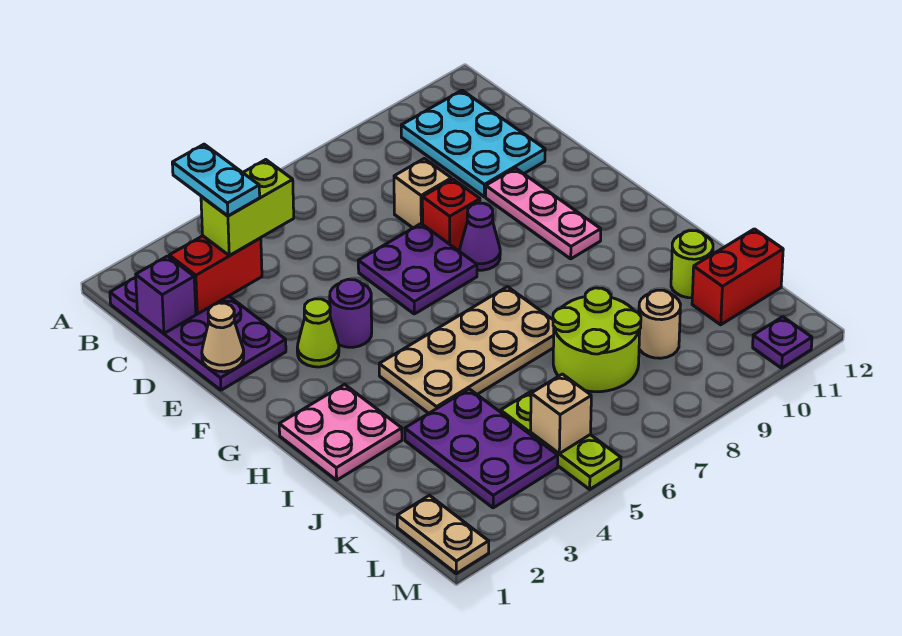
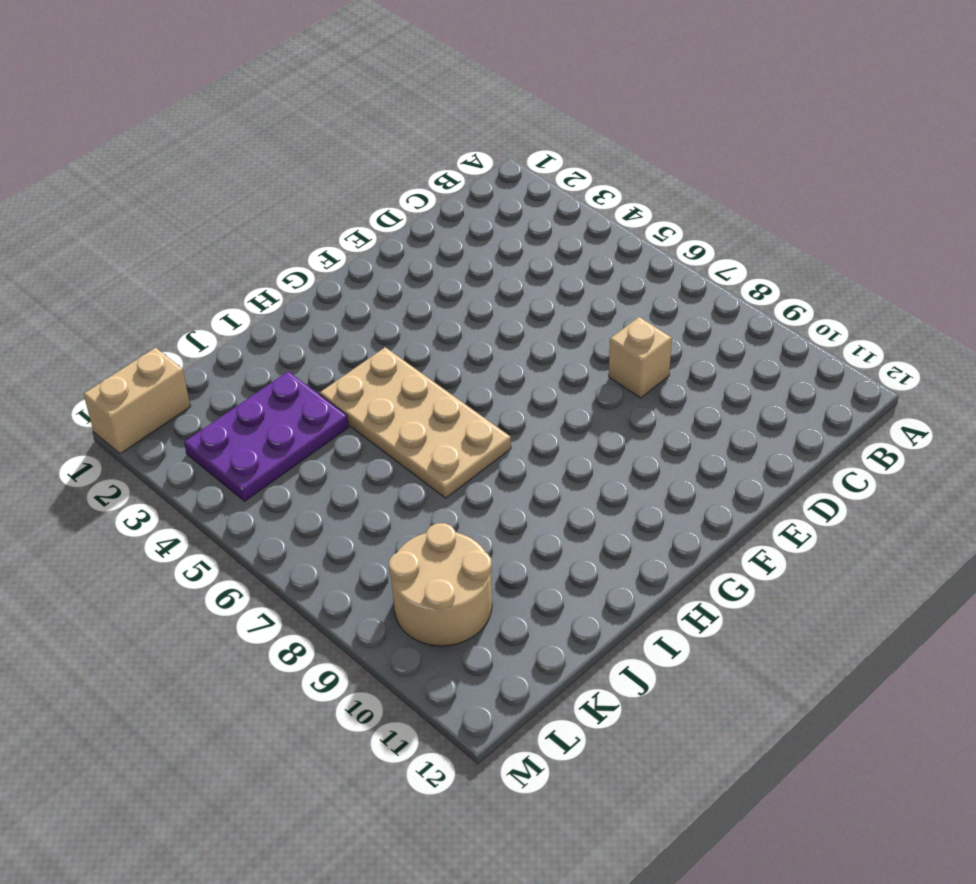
tan 2x2 round brick [389,523,492,646] -> tan 1x1 round brick [639,290,681,358]
tan 1x2 brick [84,348,191,454] -> tan 1x2 plate [397,495,489,574]
none -> purple 2x4 plate [110,277,286,390]
none -> cyan 2x3 plate [401,90,545,197]
none -> purple 2x2 plate [358,224,477,314]

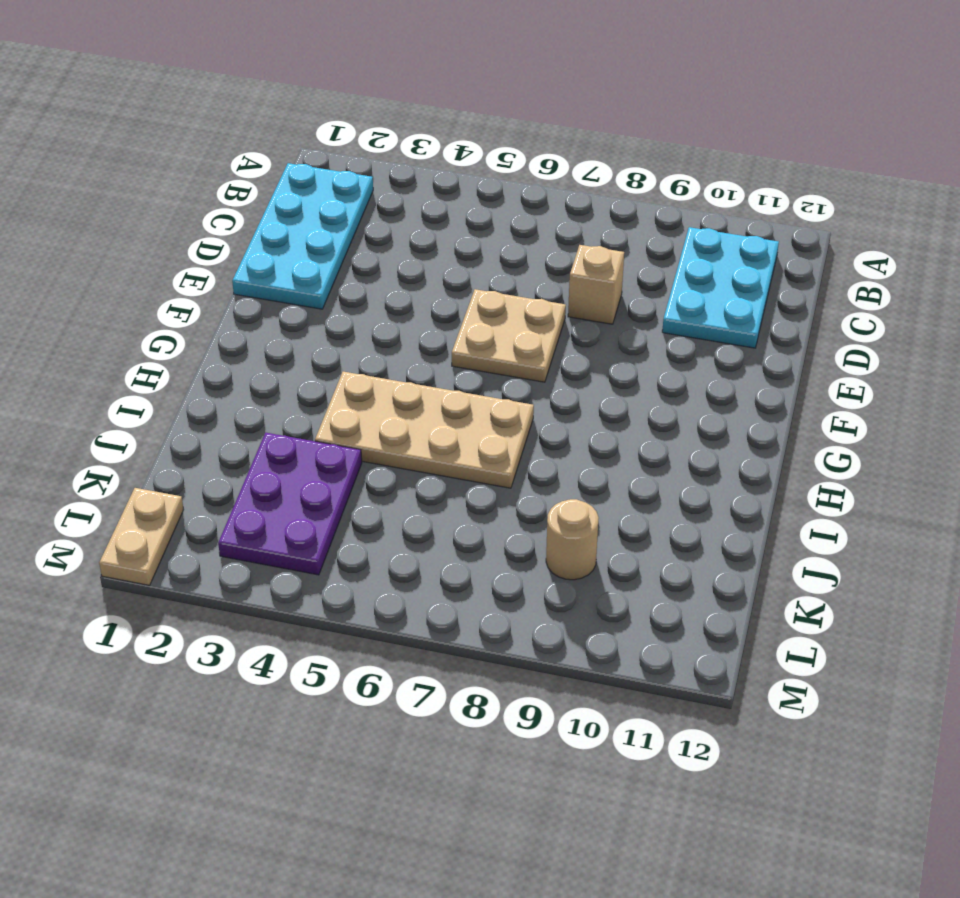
cyan 2x4 plate [232,163,373,309] -> purple 2x4 plate [110,277,286,390]
tan 2x2 plate [452,289,566,382] -> purple 2x2 plate [358,224,477,314]
none -> red 1x1 brick [422,179,480,250]
none -> pink 1x3 plate [486,168,601,259]
none -> lime 1x1 cone [297,299,339,367]

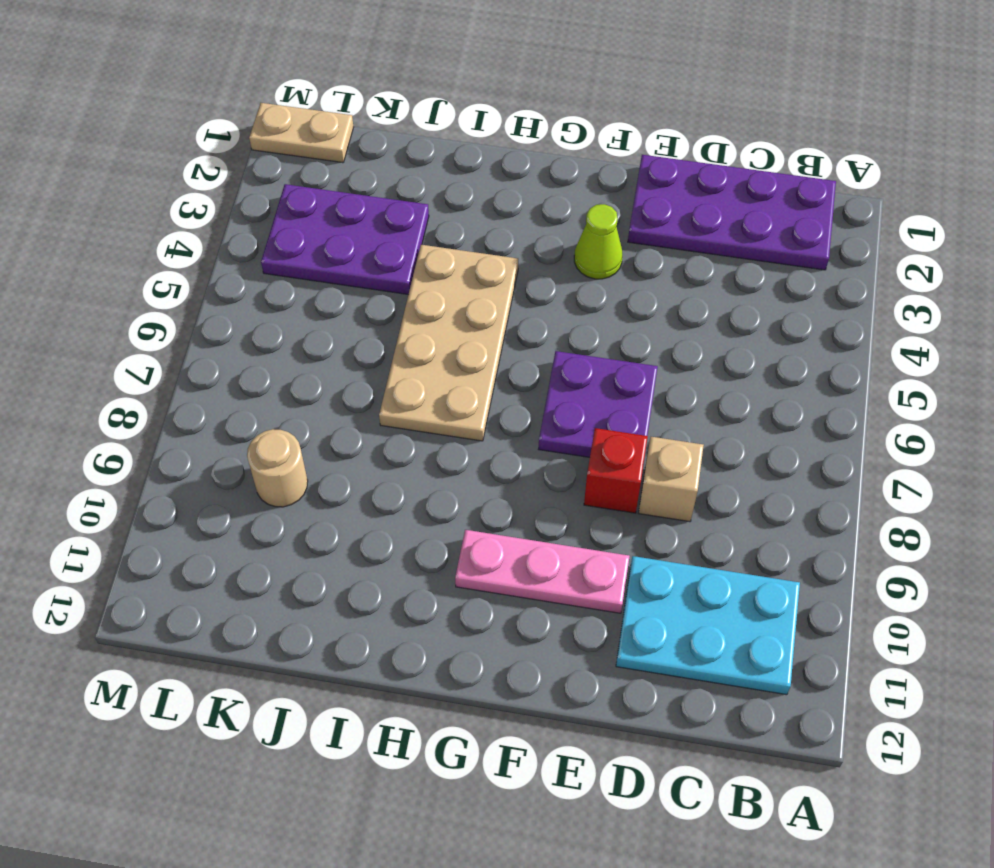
none -> purple 1x1 round brick [330,279,372,347]
none -> purple 1x1 cone [460,203,500,270]
none -> pink 2x2 plate [279,384,402,480]

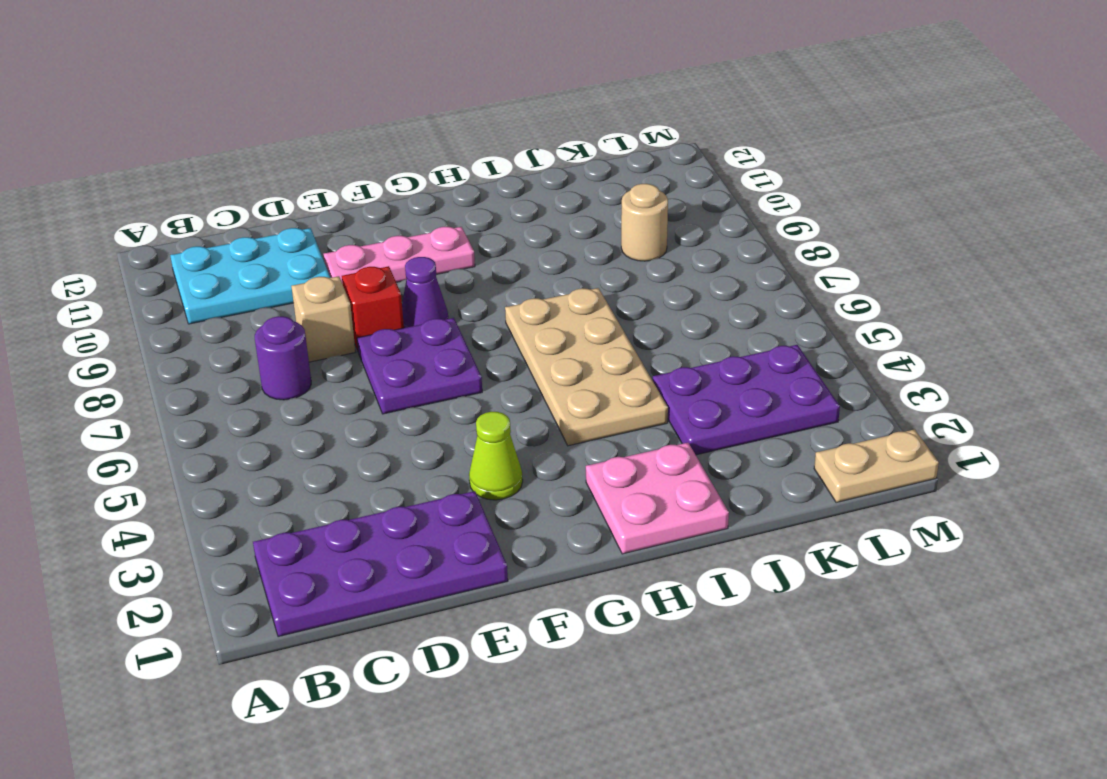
purple 1x1 round brick [255,316,311,400] -> purple 1x1 round brick moved to [330,279,372,347]
none -> lime 2x2 round brick [553,288,641,392]
none -> lime 1x1 round brick [671,231,713,298]
none -> lime 1x3 plate [501,391,621,489]

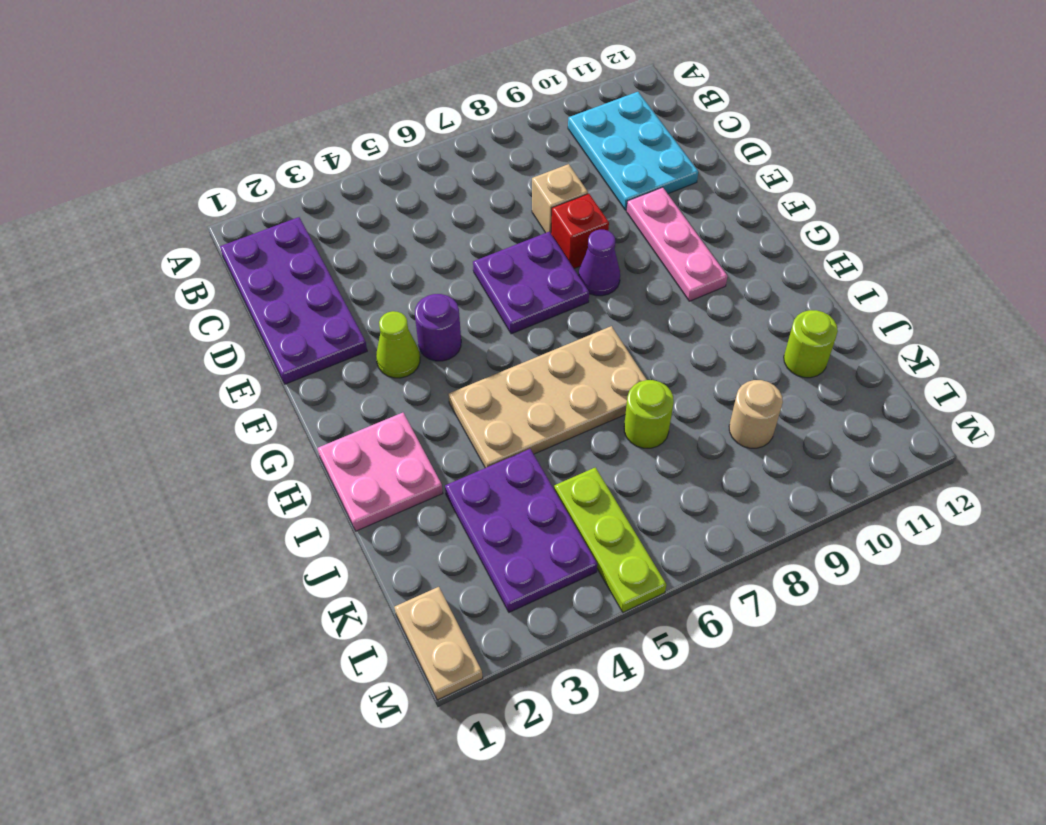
lime 1x1 round brick [624,380,674,448] -> lime 2x2 round brick [553,288,641,392]
none -> red 1x2 brick [692,229,783,325]
none -> purple 1x1 plate [753,317,812,368]
none -> purple 1x1 brick [136,256,196,333]

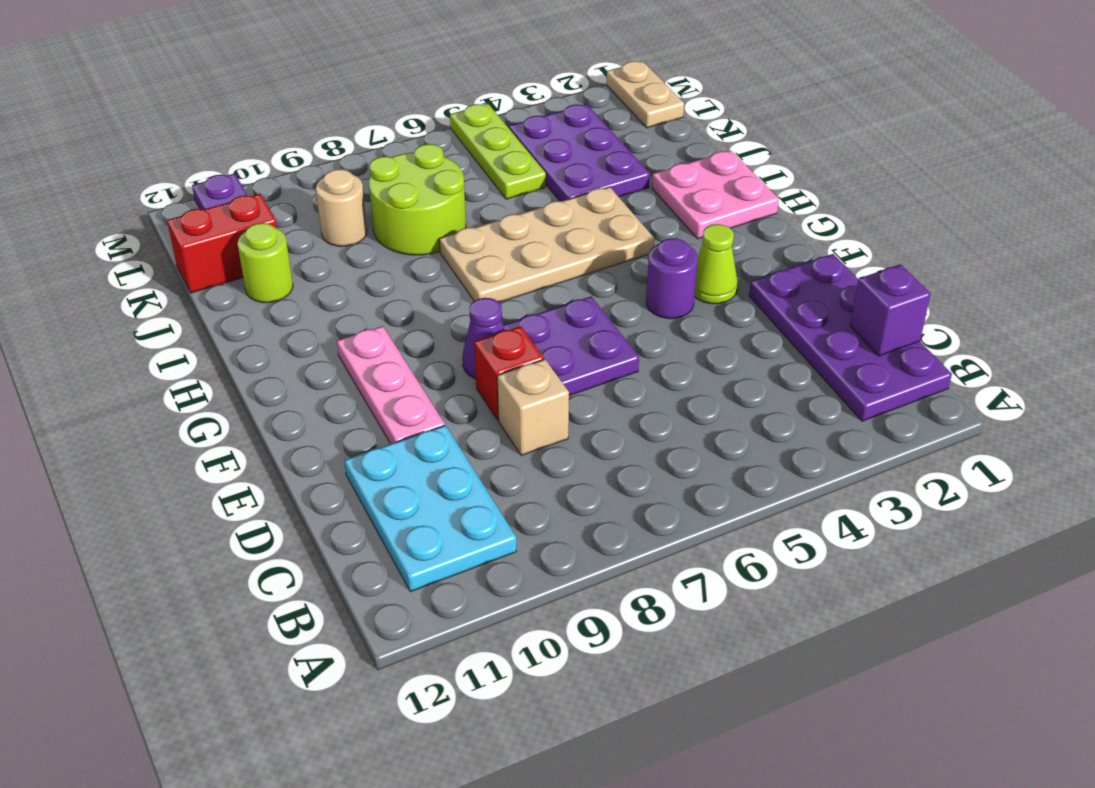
none -> red 1x2 brick [169,236,262,314]
none -> tan 1x1 cone [202,303,244,372]
none -> tan 1x1 brick [531,374,591,454]

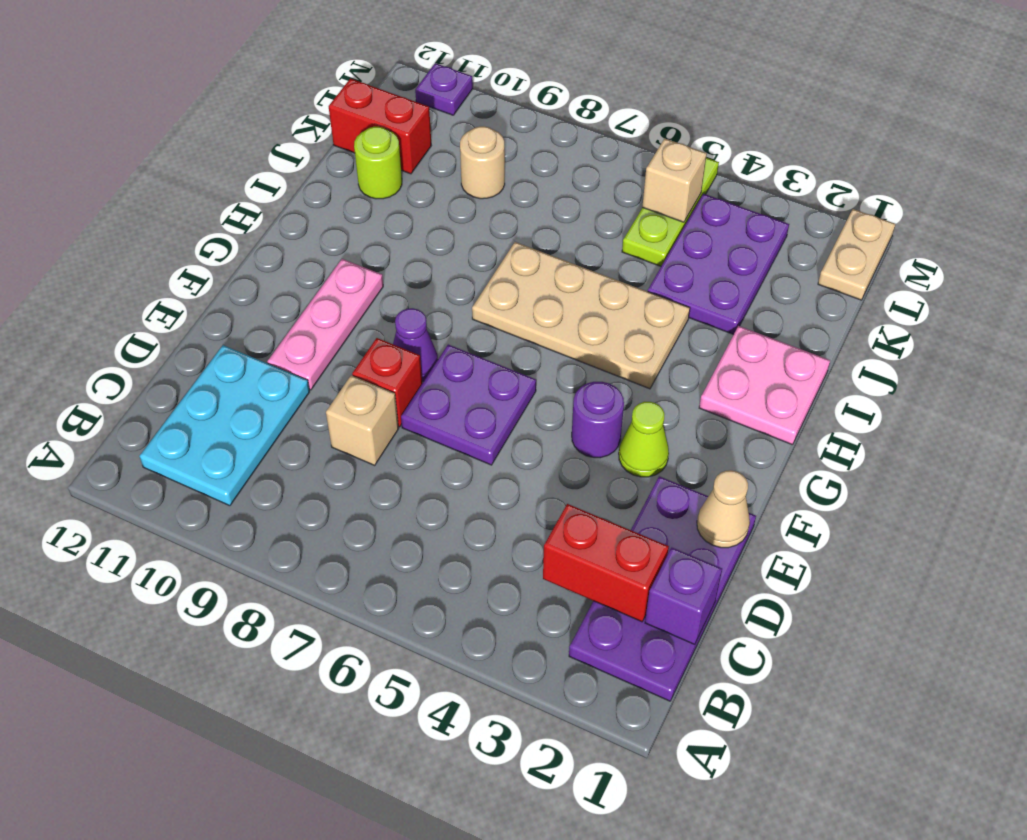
none -> lime 2x2 round brick [553,288,641,392]
none -> lime 1x2 brick [201,160,294,256]
none -> cyan 1x2 plate [172,144,260,216]

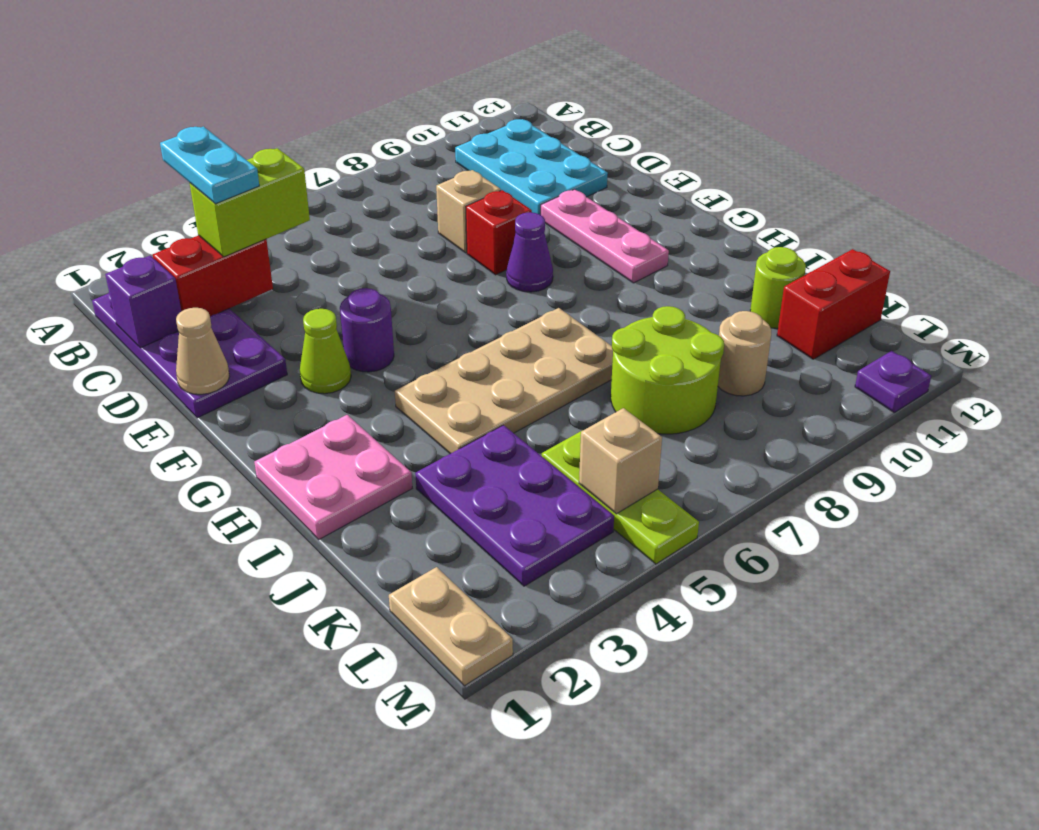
none -> purple 2x2 plate [358,224,477,314]

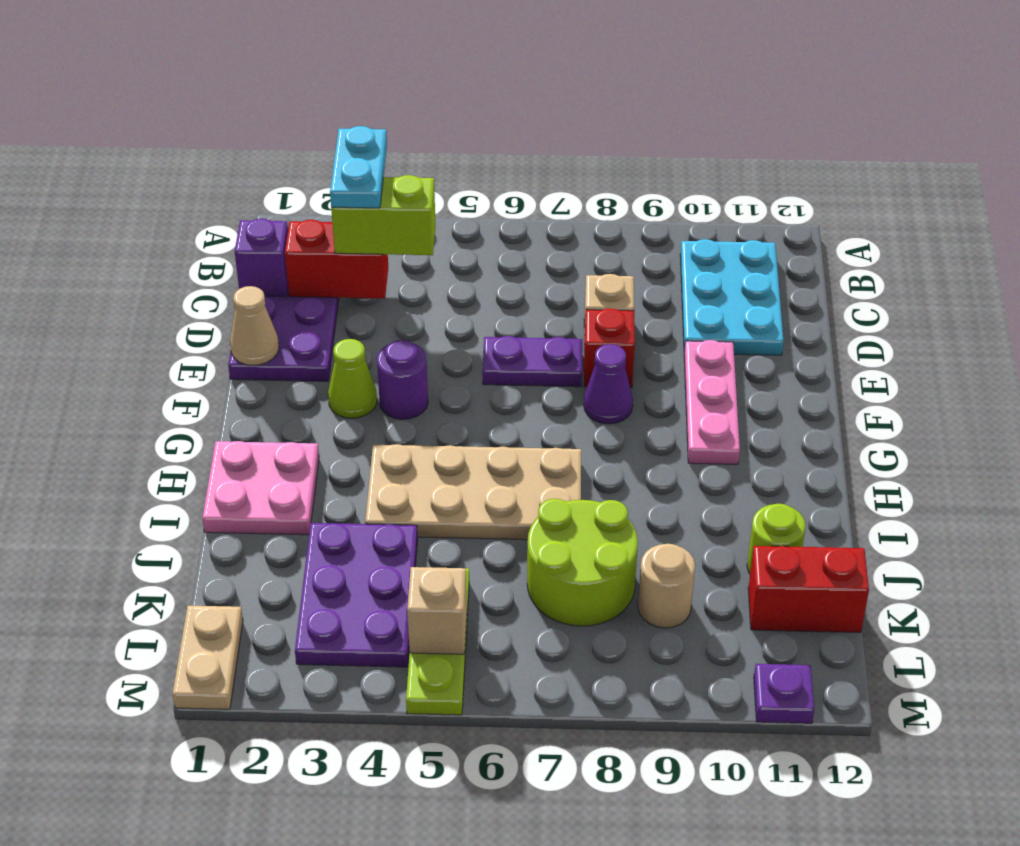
purple 1x2 plate [482,336,582,387] -> purple 2x2 plate [358,224,477,314]

